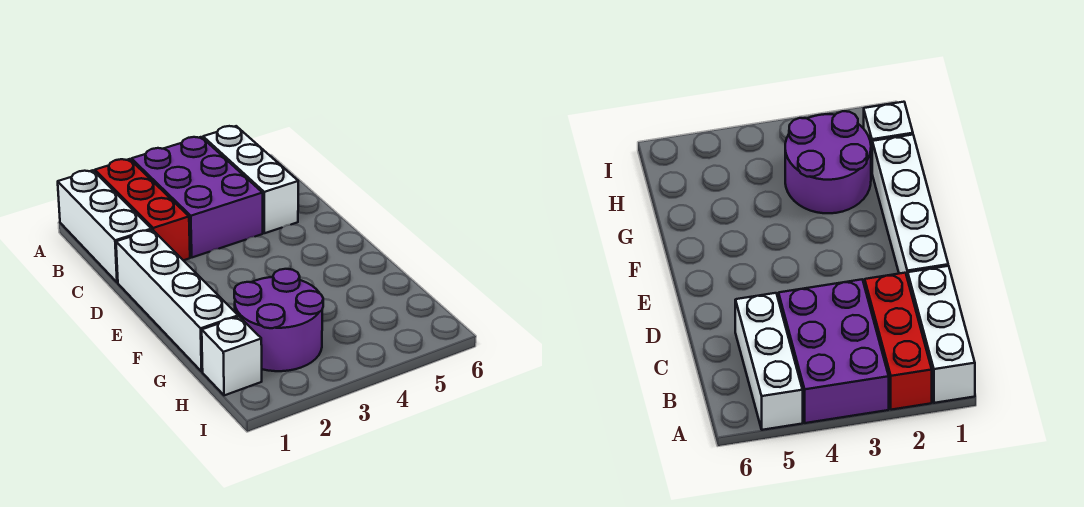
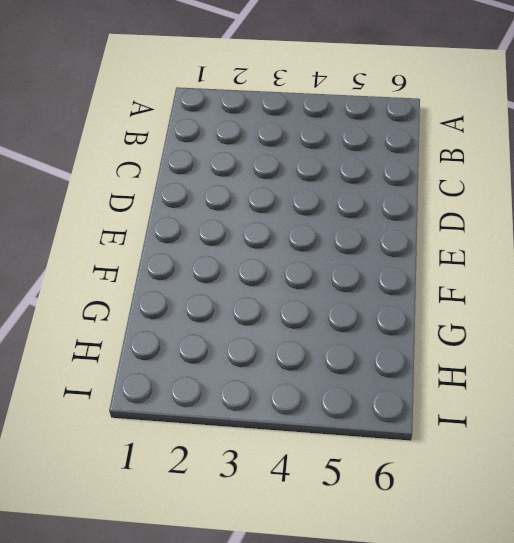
none -> white 1x3 brick [58,170,151,282]
none -> red 1x3 brick [95,159,190,260]

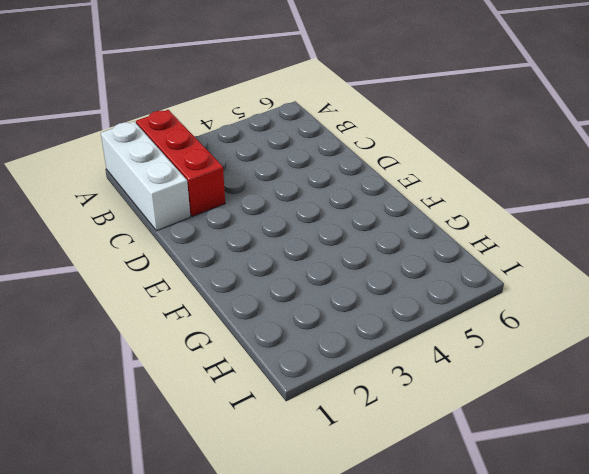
none -> purple 2x3 brick [131,137,263,257]
none -> white 1x3 brick [203,126,298,233]

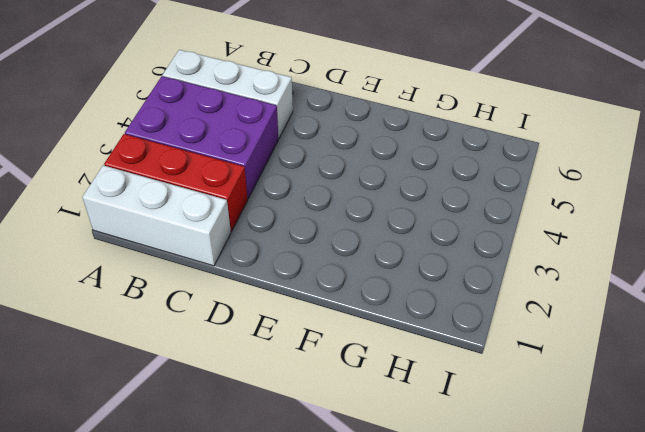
none -> white 1x4 brick [116,230,238,371]
none -> purple 2x2 round brick [234,269,323,371]

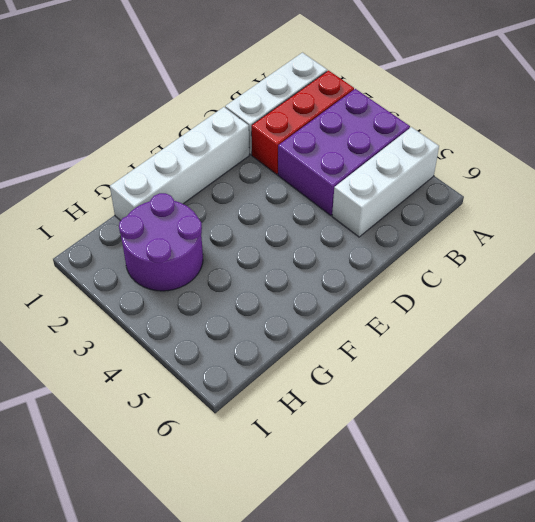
none -> white 1x1 brick [202,317,262,395]

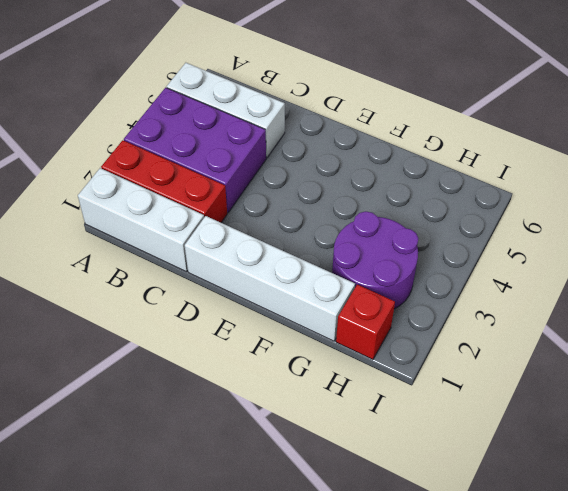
red 1x1 brick [336,285,395,360] -> white 1x1 brick [202,317,262,395]

